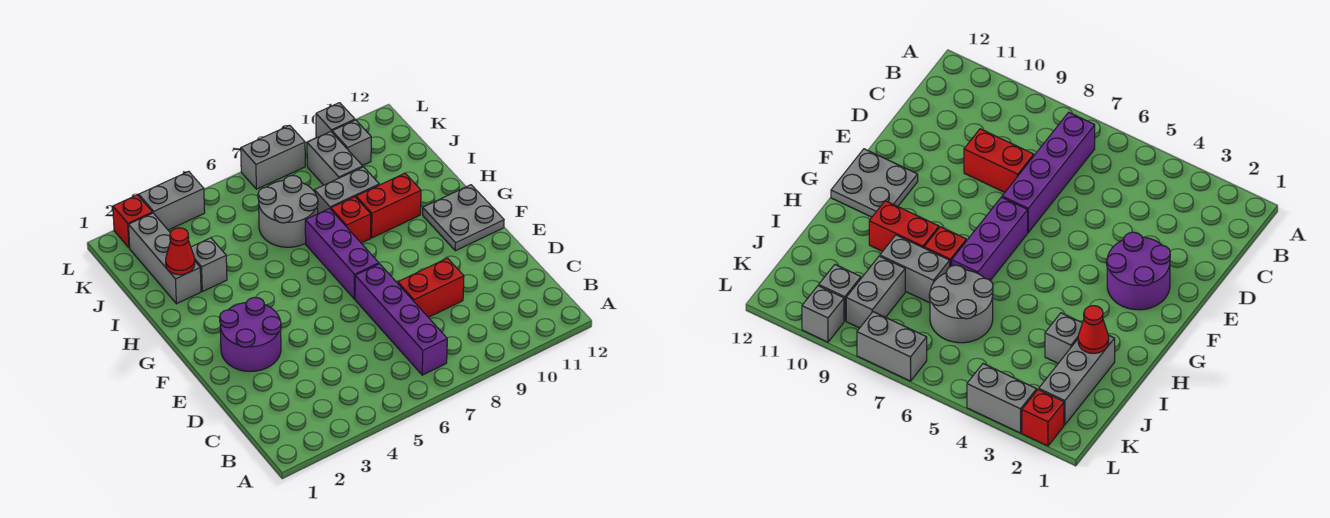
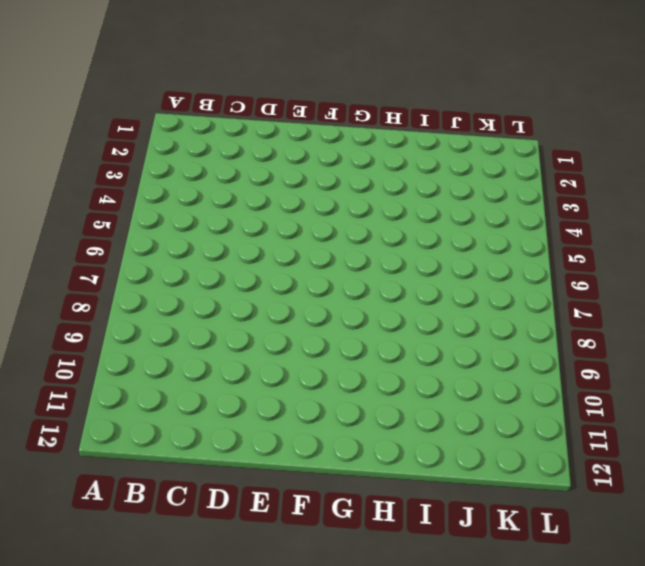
none -> purple 1x4 brick [355,264,447,375]
none -> red 1x2 brick [398,258,464,317]
none -> purple 2x2 round brick [220,297,281,372]

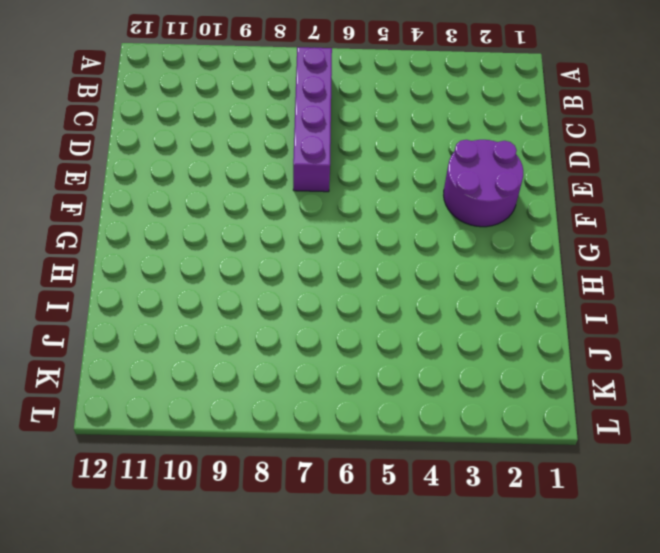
none -> red 1x2 brick [398,258,464,317]
none -> purple 1x3 brick [305,209,379,299]
none -> grey 2x2 plate [423,185,504,251]

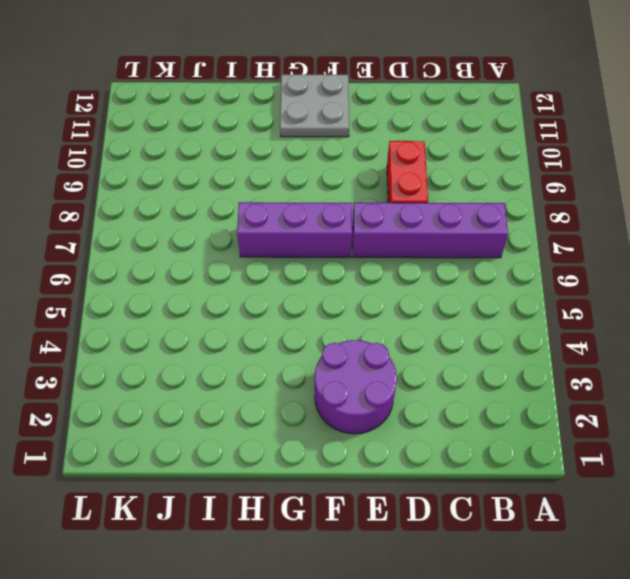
none -> red 1x1 brick [331,197,371,243]
none -> red 1x2 brick [356,173,421,238]
none -> grey 1x3 brick [129,213,201,304]

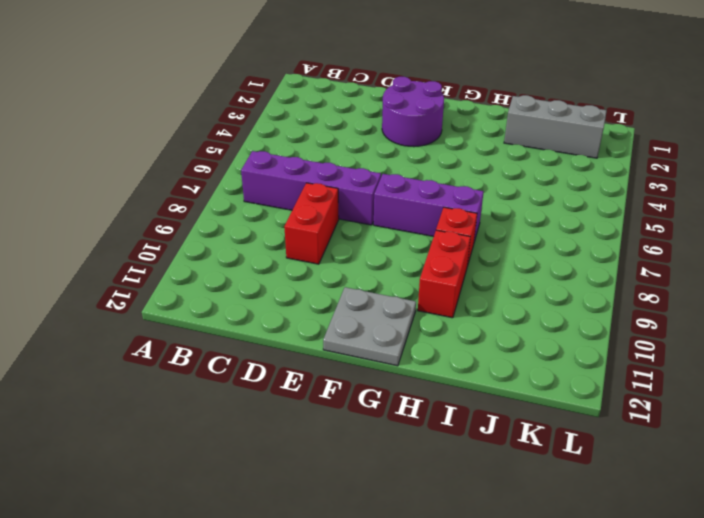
none -> grey 1x1 brick [191,238,227,291]
none -> grey 2x2 round brick [258,176,318,247]
none -> grey 1x2 brick [314,167,379,214]

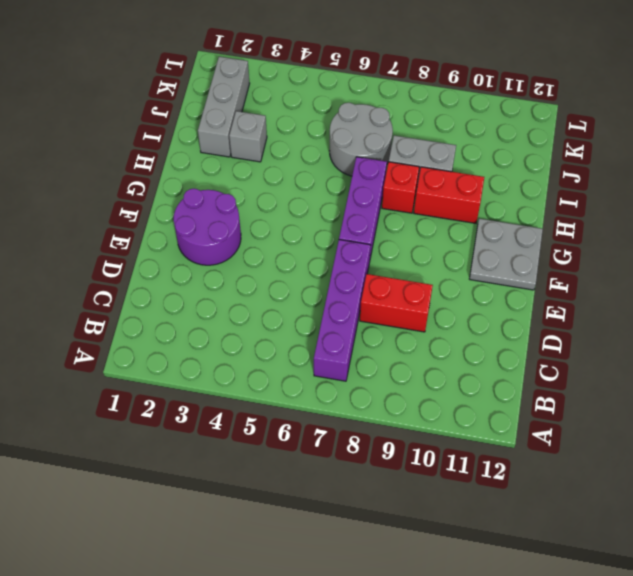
none -> grey 1x2 brick [307,132,363,185]
none -> grey 1x1 brick [332,120,371,166]
none -> red 1x1 brick [113,195,152,248]

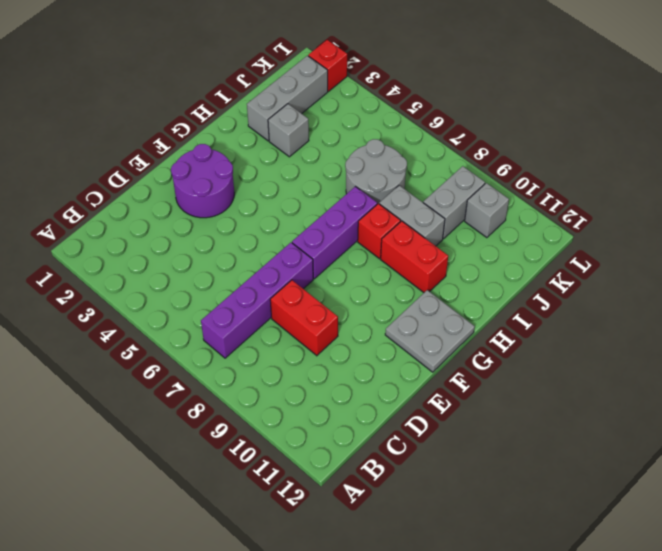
none -> grey 1x2 brick [139,171,205,230]
none -> grey 1x2 brick [241,125,305,189]
none -> grey 1x1 brick [316,103,355,138]

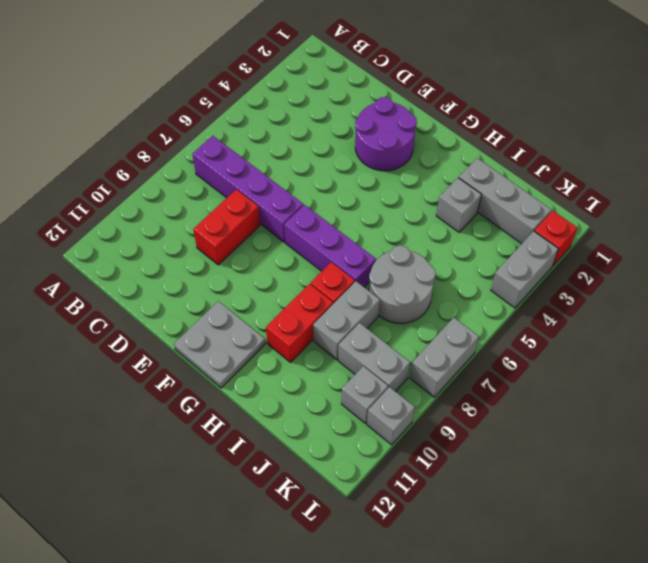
none -> red 1x1 cone [166,228,195,275]

